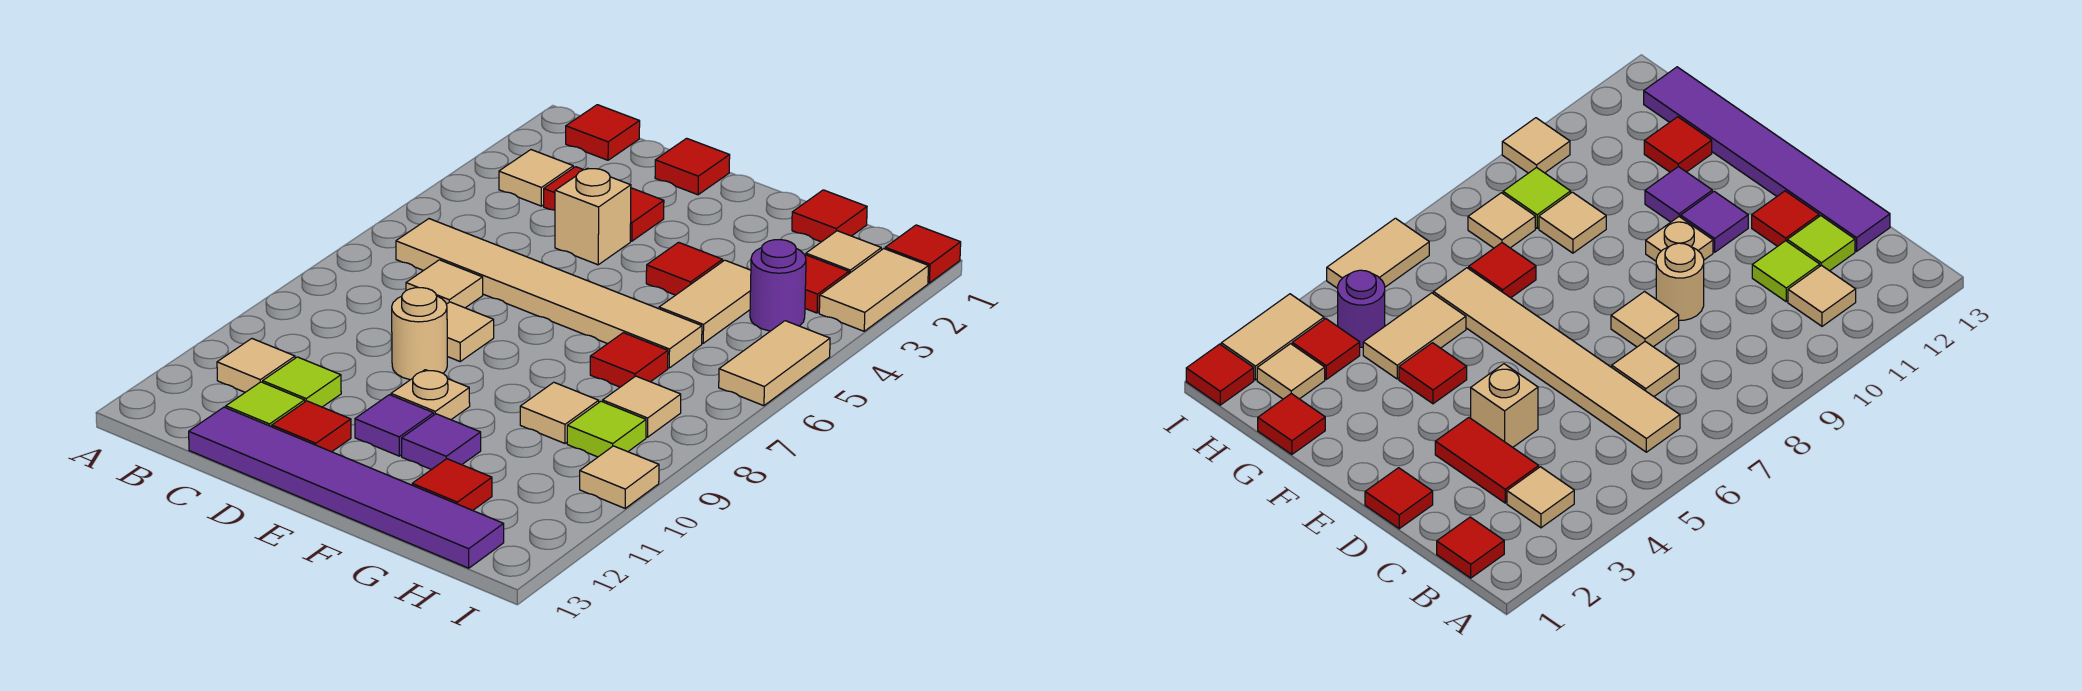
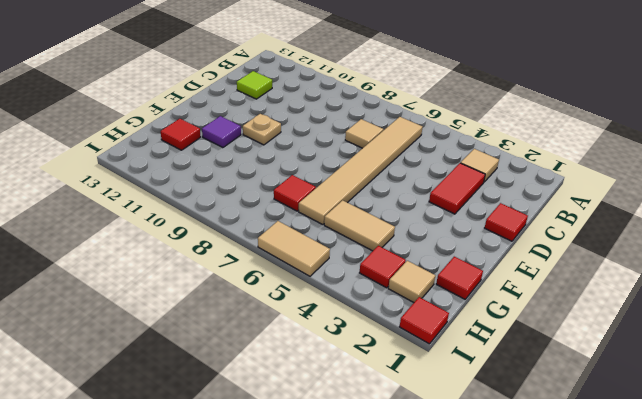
none -> red 1x1 tile [566,105,640,160]
none -> tan 1x1 tile [217,339,295,392]
none -> lime 1x1 tile [263,357,341,407]
none -> purple 1x6 tile [189,407,504,568]

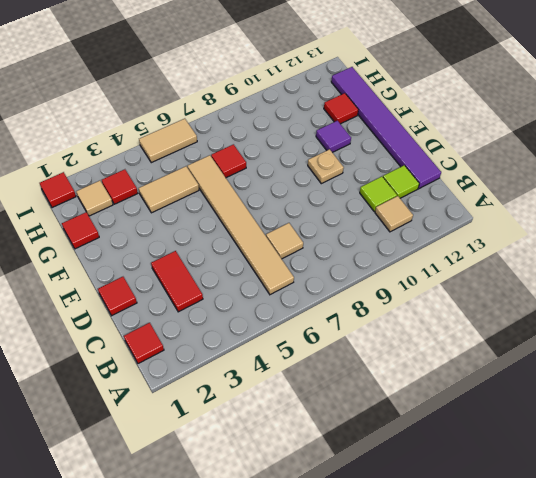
none -> tan 1x1 tile [499,150,573,206]
none -> tan 1x1 brick [555,168,631,265]
none -> tan 1x1 tile [446,302,494,361]
none -> tan 1x1 round brick [392,288,447,380]

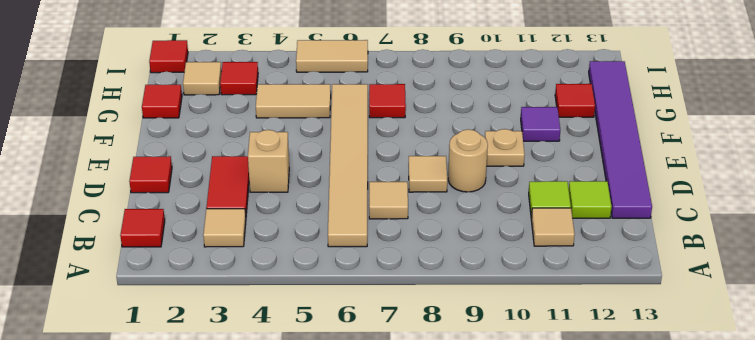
none -> red 1x1 tile [272,401,351,452]
none -> purple 1x1 tile [355,395,434,456]
none -> red 1x1 tile [646,242,723,295]
none -> tan 1x1 tile [520,382,599,443]

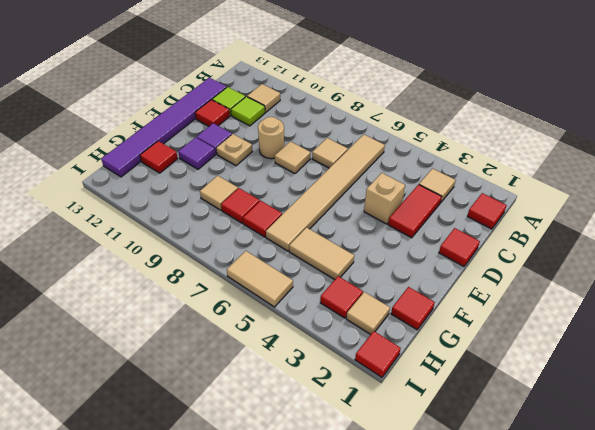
red 1x1 tile [221,188,260,223] -> red 1x1 tile moved to [646,242,723,295]
none -> purple 1x1 round brick [750,240,806,331]
none -> tan 1x1 tile [603,376,681,437]
none -> lime 1x1 tile [567,401,646,457]
none -> tan 1x2 tile [819,249,929,331]

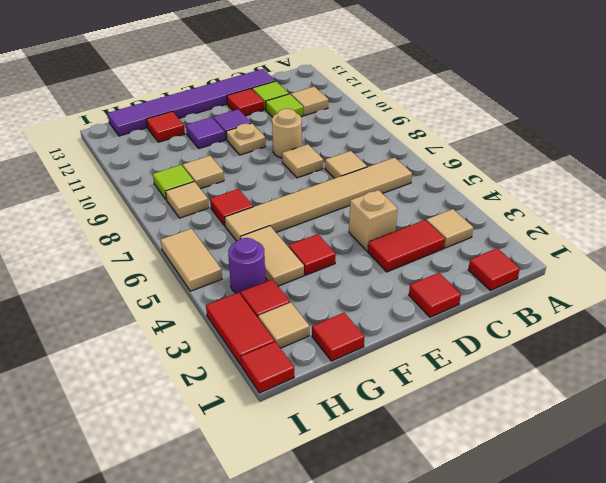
red 1x2 tile [206,292,274,365] -> tan 1x2 tile [819,249,929,331]
none -> tan 1x1 tile [580,446,659,508]

